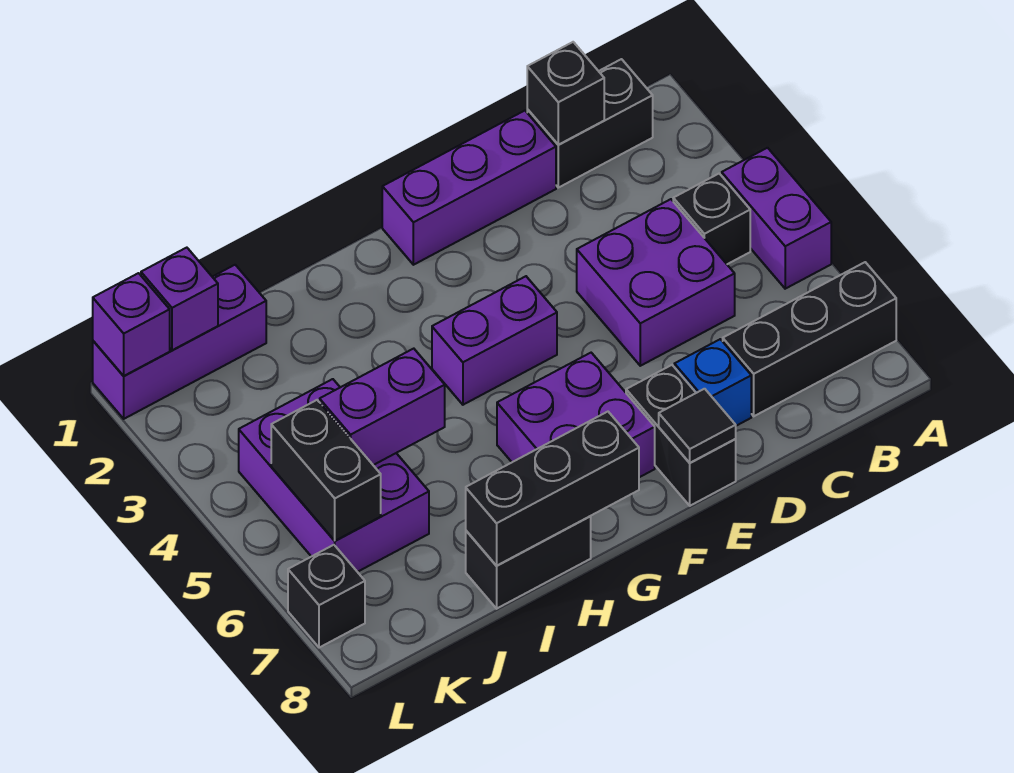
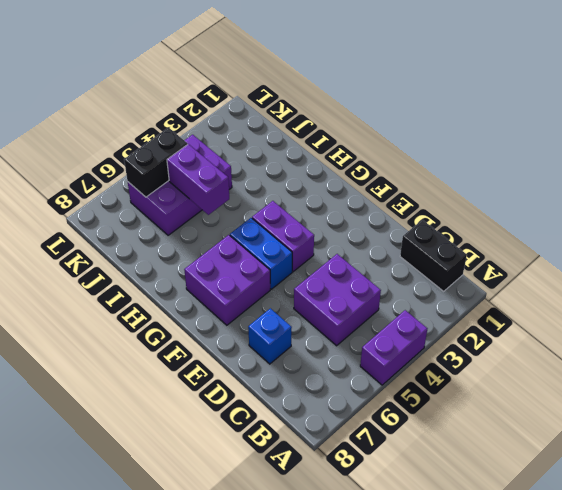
blue 1x2 brick [230,218,292,289] -> none
none -> black 1x3 brick [723,262,896,416]
none -> black 1x1 brick [673,174,750,264]
none -> purple 1x3 brick [382,111,556,265]

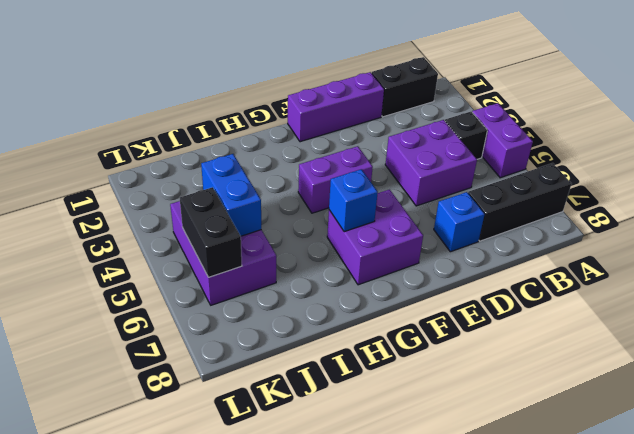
blue 1x1 brick [329,169,378,232] -> none
blue 1x2 brick [201,154,261,236] -> purple 1x2 brick [320,349,445,465]
none -> black 1x2 brick [626,365,736,506]
none -> black 1x2 brick [466,516,591,609]
none -> purple 1x3 brick [93,265,266,419]

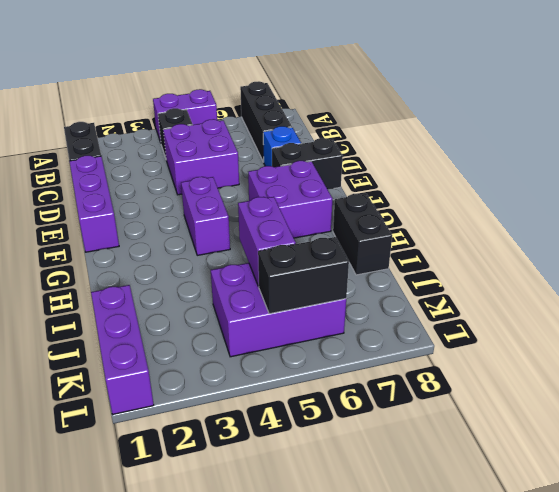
none -> black 1x1 brick [288,545,365,648]
none -> black 1x1 brick [527,42,604,145]
none -> black 1x1 tile [659,389,736,463]

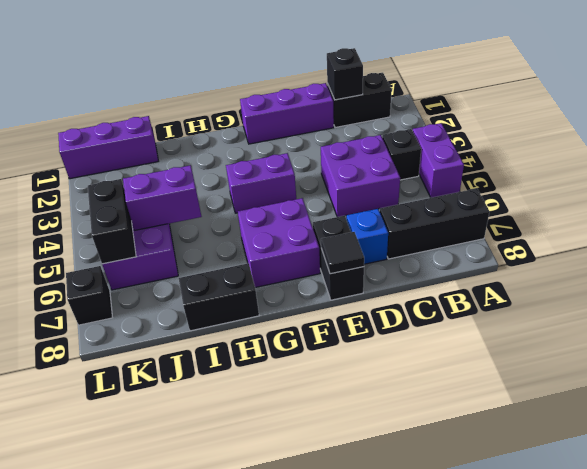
none -> black 1x3 brick [466,412,639,566]
none -> purple 1x1 brick [141,248,218,350]
none -> purple 1x1 brick [93,273,170,376]

